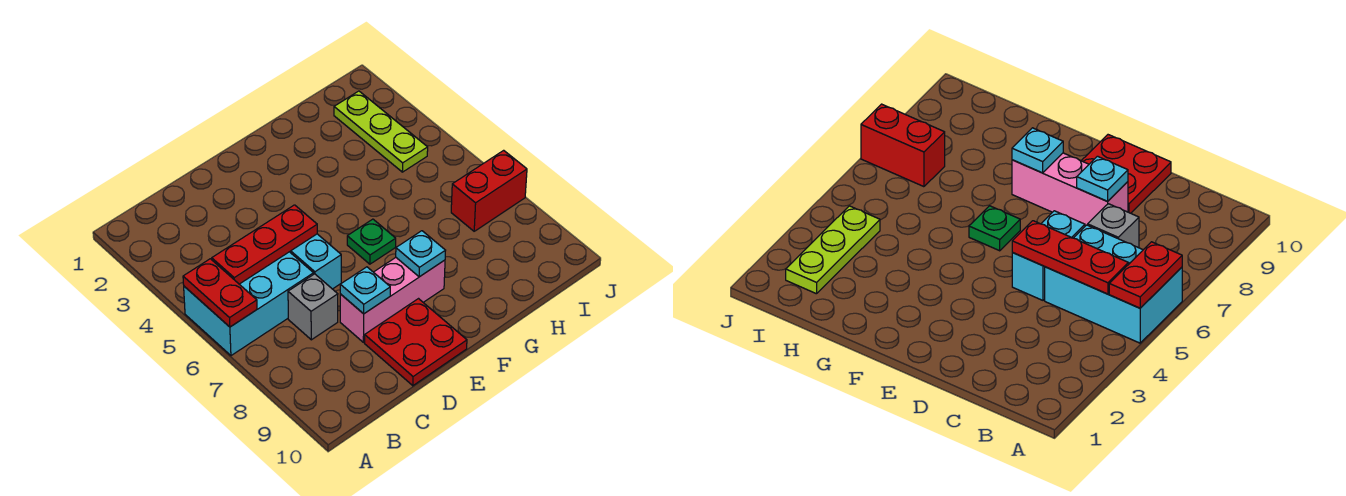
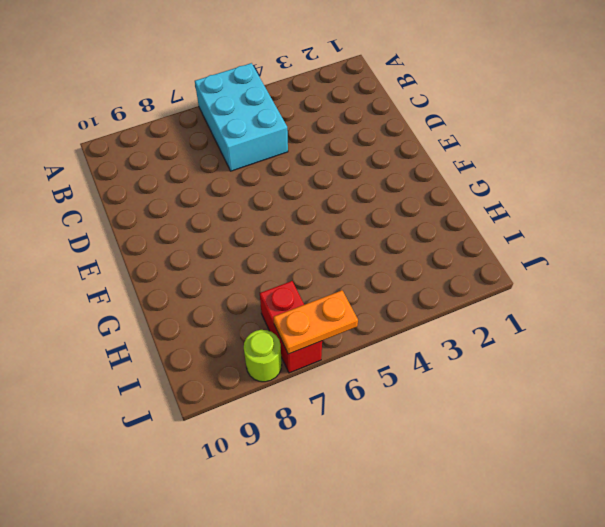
orange 1x2 plate [273,290,358,354] -> none
lime 1x1 round brick [244,330,282,382] -> none
none -> grey 1x1 brick [288,274,338,340]
none -> cyan 1x2 brick [290,234,341,289]
none -> pink 1x3 brick [340,258,445,342]

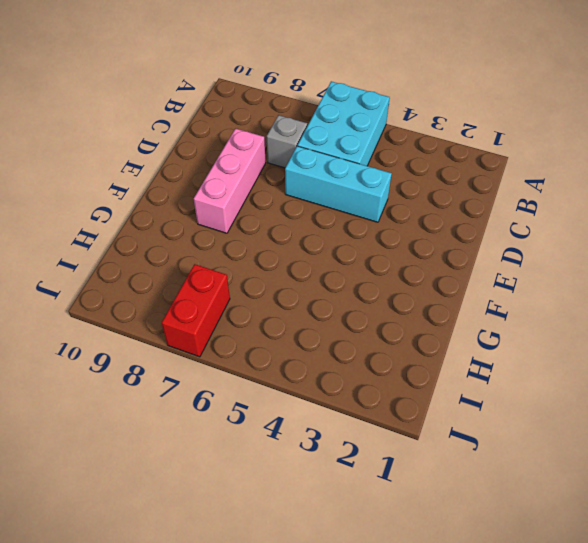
cyan 1x3 brick [285,146,392,222] -> cyan 1x2 brick [290,234,341,289]
none -> red 2x2 plate [365,299,467,386]
none -> green 1x1 plate [347,219,396,264]
none -> lime 1x3 plate [334,91,428,172]

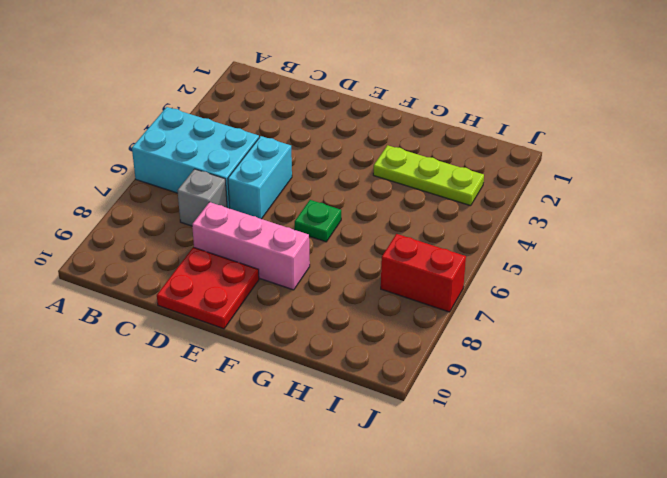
lime 1x3 plate [373,145,484,206] -> lime 1x3 plate turned to [334,91,428,172]
none -> red 1x2 plate [183,259,257,327]
none -> red 1x3 plate [212,205,317,284]
none -> cyan 1x1 plate [340,267,390,314]

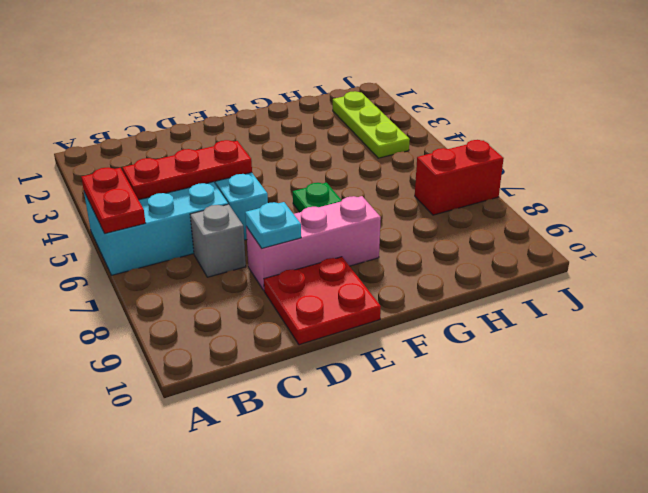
none -> cyan 1x1 plate [396,231,446,277]

